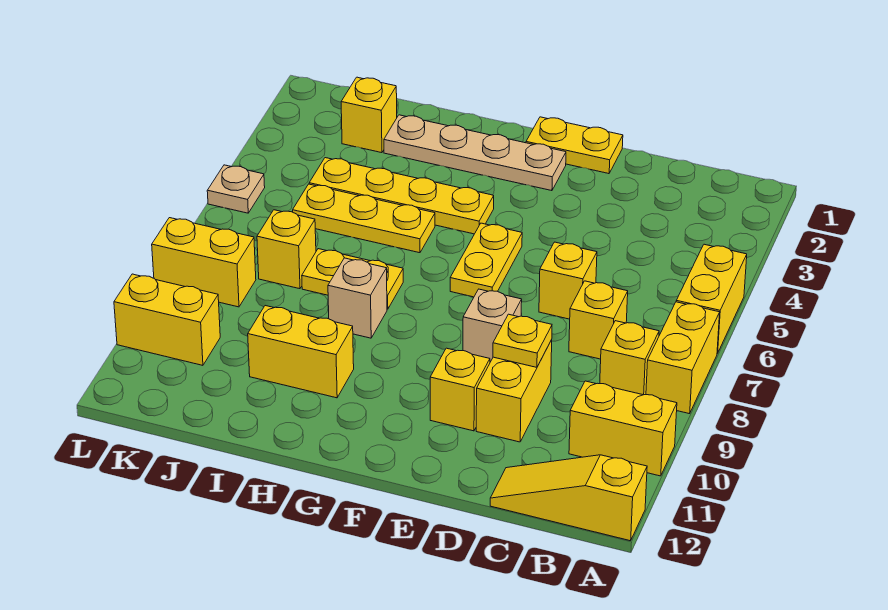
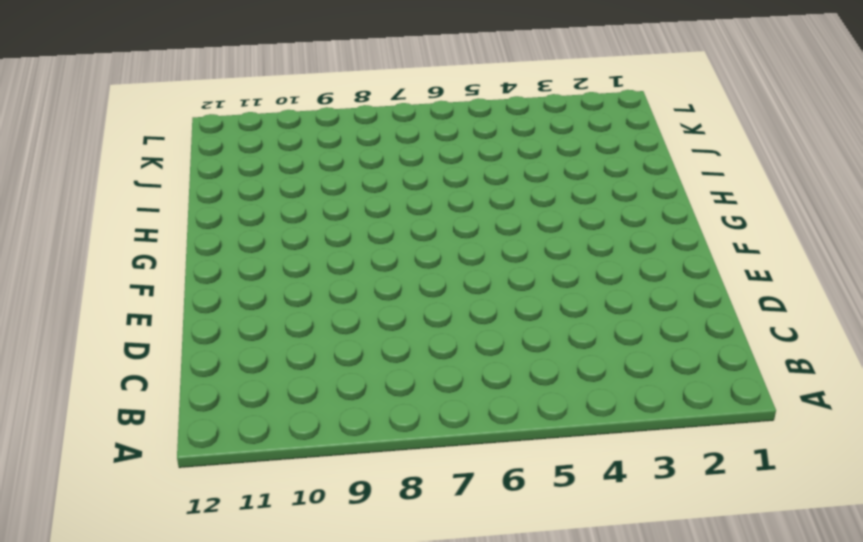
none -> yellow 1x2 brick [676,244,747,353]
none -> yellow 1x2 brick [646,302,720,414]
none -> yellow 1x2 brick [569,381,677,476]

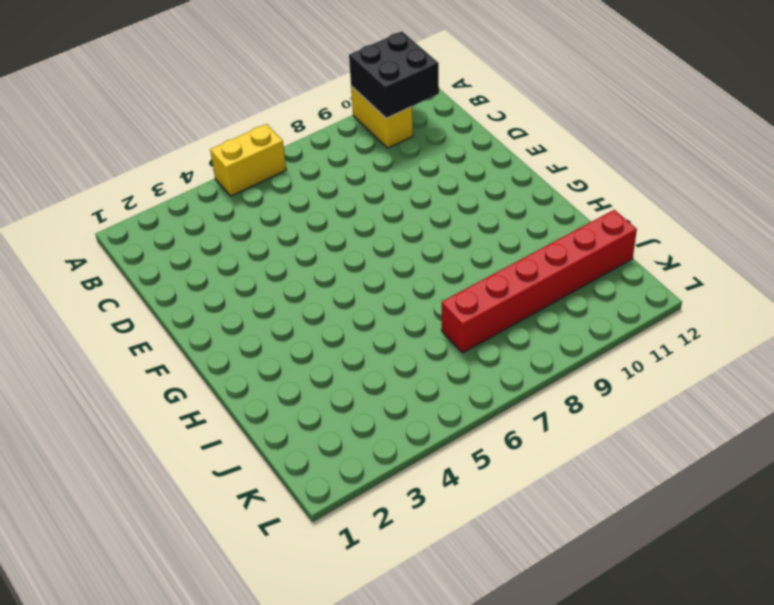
black 2x2 brick [349,31,439,118] -> none
red 1x6 brick [442,210,637,353] -> yellow 1x1 brick [257,210,316,289]
none -> yellow 1x2 brick [646,302,720,414]
none -> yellow 1x3 slope [490,455,647,541]
none -> yellow 1x1 brick [600,321,659,395]

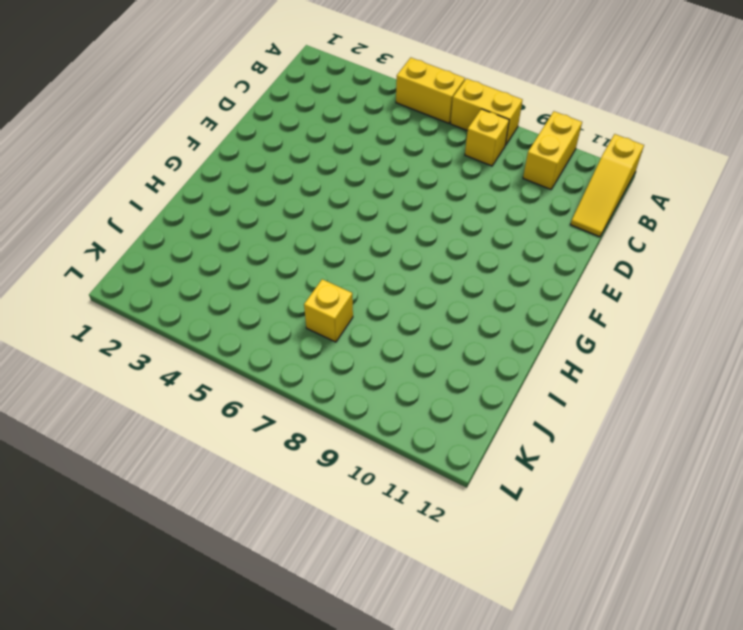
none -> yellow 1x1 brick [569,281,628,359]
none -> yellow 1x1 brick [539,242,597,319]
none -> yellow 1x2 brick [476,340,552,442]

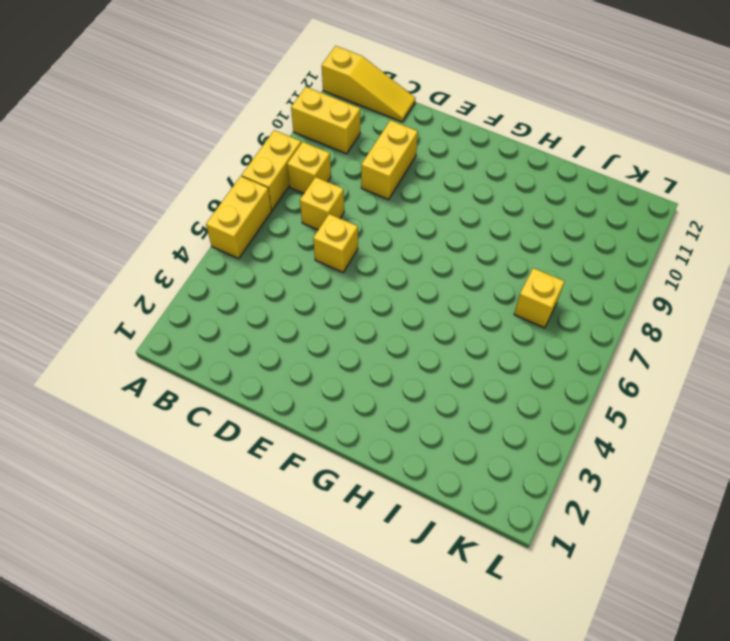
none -> yellow 1x2 plate [526,117,623,174]
none -> tan 1x1 brick [463,289,522,362]
none -> yellow 1x1 brick [430,348,490,431]

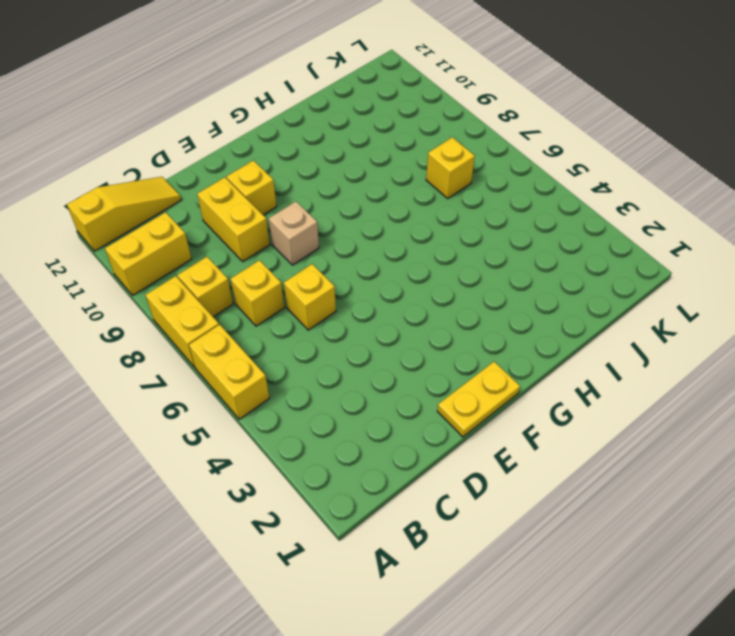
none -> tan 1x4 plate [384,115,566,191]
none -> yellow 1x2 plate [450,223,522,297]
none -> yellow 1x4 plate [309,158,494,234]

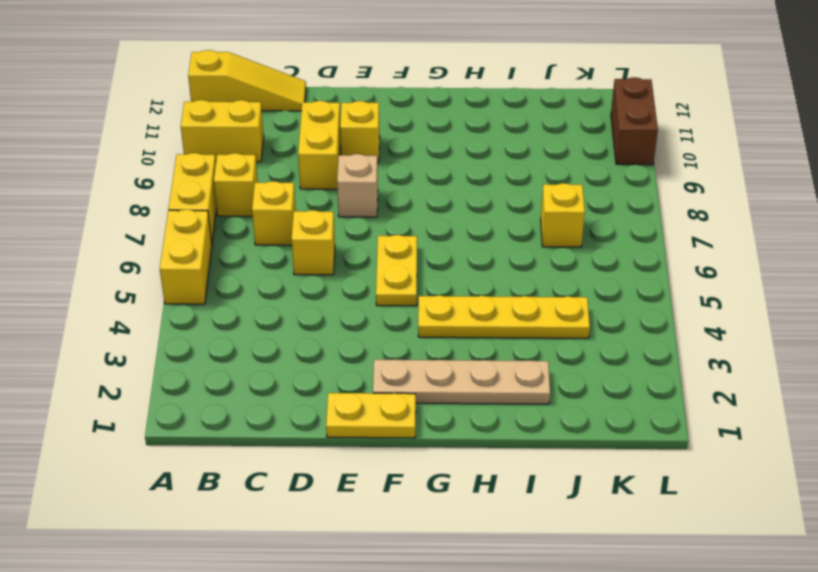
brown 1x2 brick [611,77,658,165] -> yellow 1x2 brick [114,274,220,365]
none -> yellow 1x3 plate [293,184,435,253]
none -> yellow 1x2 plate [302,249,403,309]
none -> tan 1x1 brick [328,258,387,338]

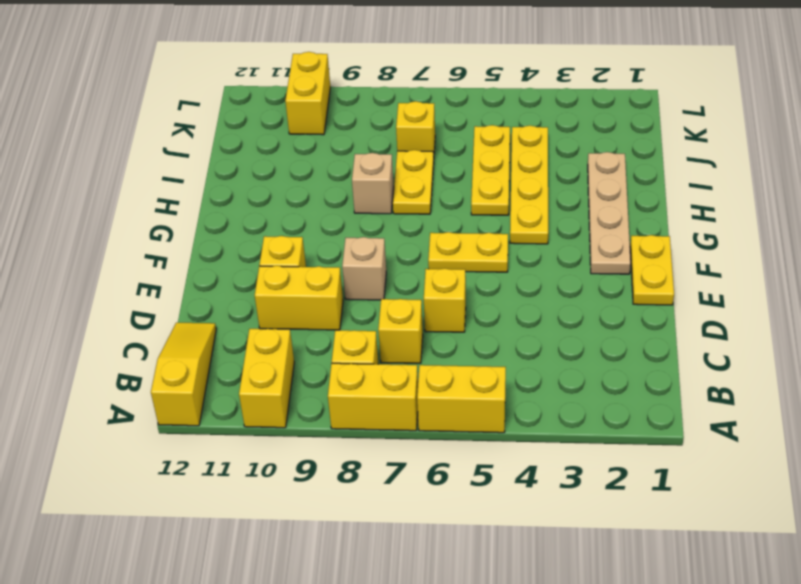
none -> yellow 1x2 brick [248,306,354,398]
none -> yellow 1x1 brick [341,77,397,153]
none -> yellow 1x2 brick [152,218,256,307]

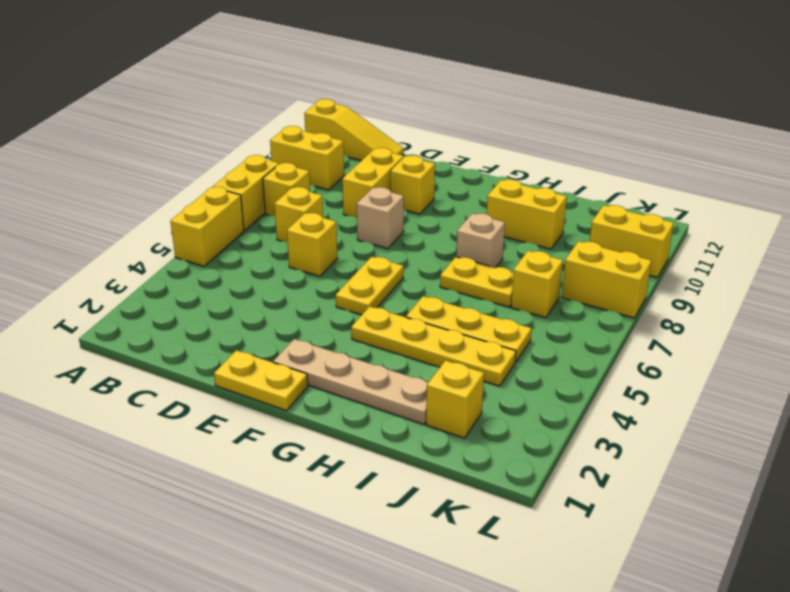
none -> tan 1x1 plate [207,165,265,213]
none -> yellow 1x1 plate [493,314,552,367]

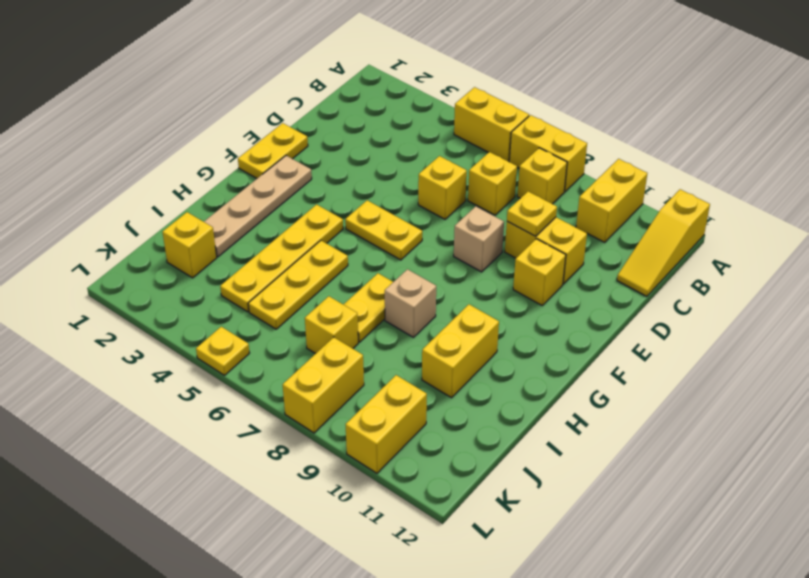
yellow 1x1 plate [196,327,249,375] -> tan 1x1 plate [207,165,265,213]

